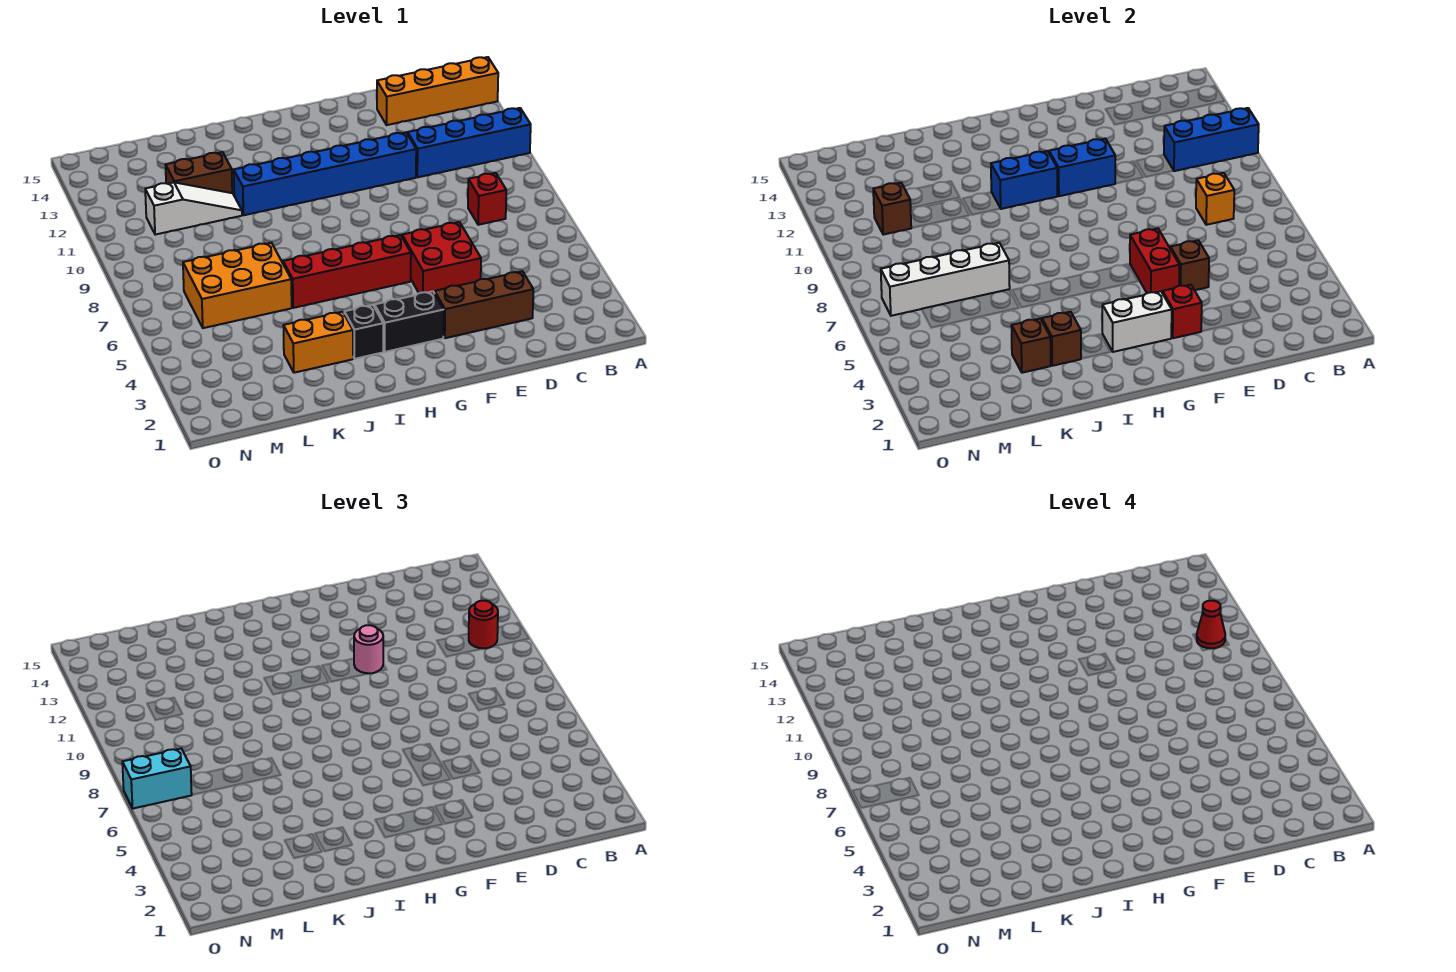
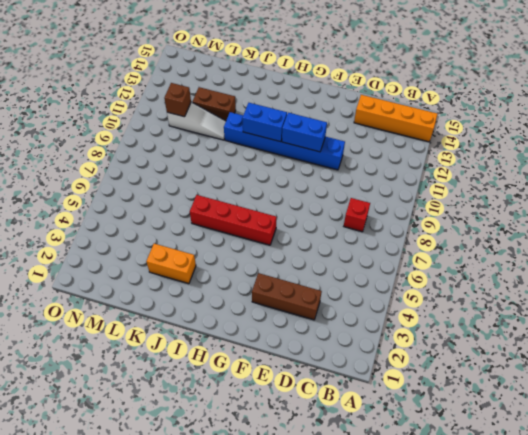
none -> blue 1x4 brick [408,108,531,177]
none -> red 2x2 brick [402,222,481,293]
none -> black 1x2 brick [374,291,444,352]

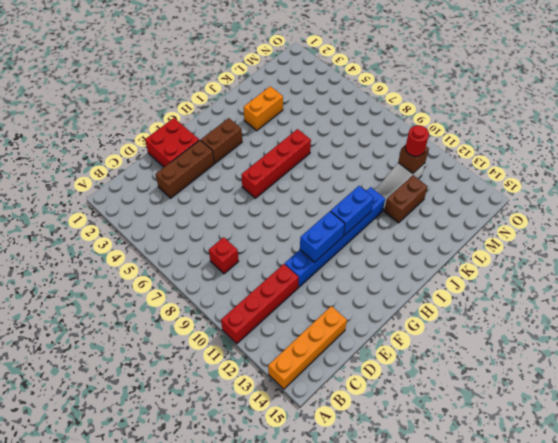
red 1x4 brick [221,264,299,344] -> blue 1x4 brick [408,108,531,177]
red 2x2 brick [145,118,199,167] -> red 2x2 brick moved to [402,222,481,293]
brown 1x2 brick [201,118,242,163] -> black 1x2 brick [374,291,444,352]
red 1x1 round brick [405,125,429,156] -> red 1x1 round brick moved to [469,601,498,649]
none -> black 1x1 brick [344,305,383,359]
none -> orange 2x3 brick [183,243,292,328]
none -> blue 1x3 brick [1164,108,1259,171]

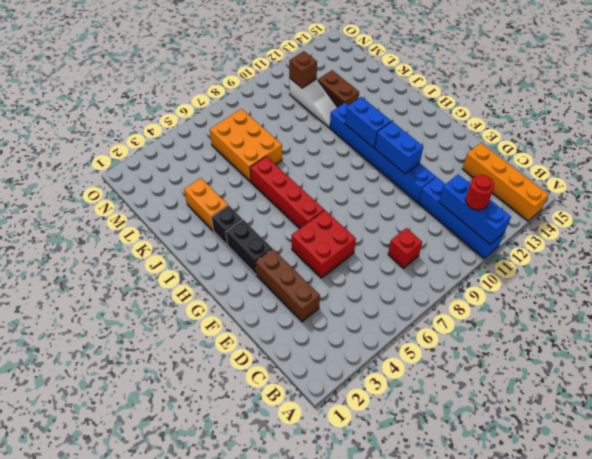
none -> orange 1x1 brick [1196,173,1234,225]
none -> brown 1x1 brick [1170,240,1209,290]
none -> red 1x1 brick [1163,285,1202,338]

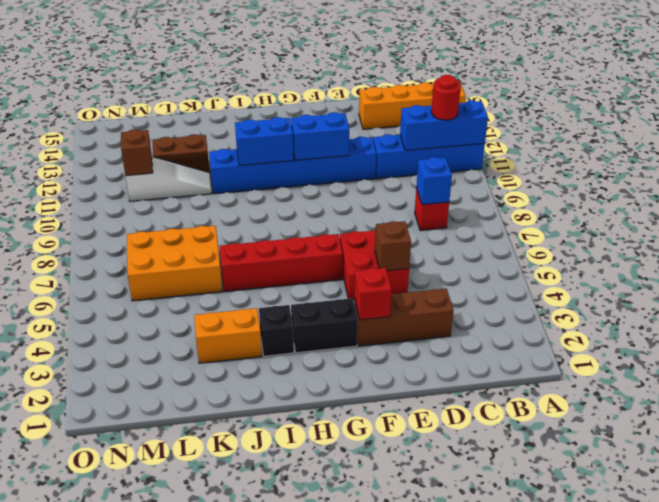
blue 1x1 brick [416,157,452,205] -> orange 1x1 brick [1196,173,1234,225]
none -> red 1x2 brick [1130,229,1179,293]
none -> white 1x2 brick [1102,291,1172,352]
none -> brown 1x1 brick [1042,312,1081,366]

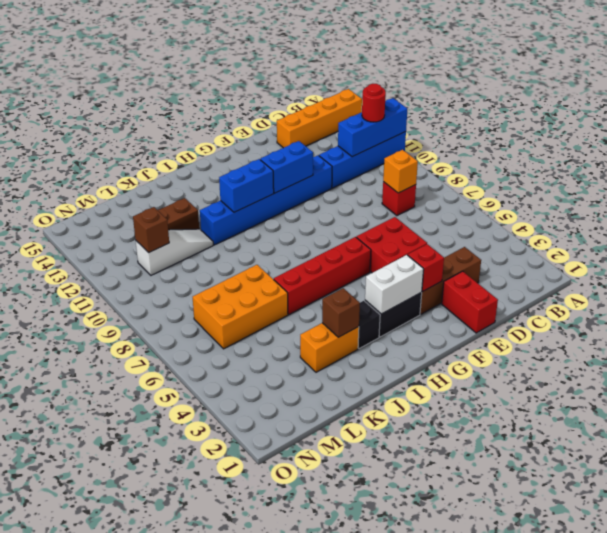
red 1x2 brick [442,271,498,333] -> red 1x2 brick moved to [1130,229,1179,293]
none -> brown 1x1 brick [1170,240,1209,290]
none -> brown 1x1 brick [1011,319,1051,373]
none -> white 1x4 brick [881,243,1010,316]

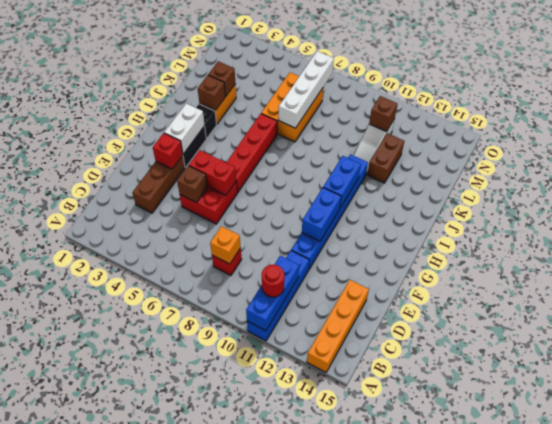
none -> pink 1x1 round brick [354,625,383,673]
none -> cyan 1x2 brick [122,749,192,808]
none -> red 1x1 cone [1197,601,1225,649]

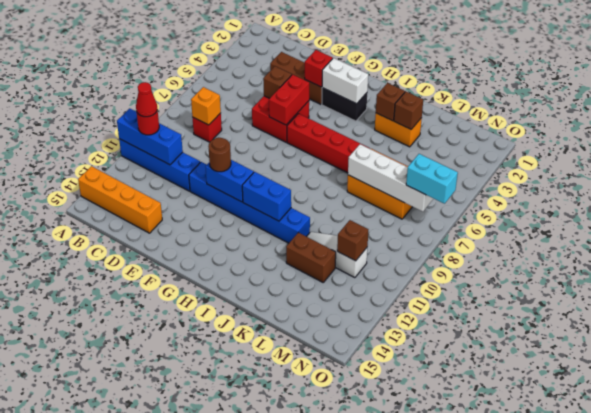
brown 1x1 round brick [208,138,231,172] -> pink 1x1 round brick [354,625,383,673]
none -> black 1x1 brick [344,305,383,359]

